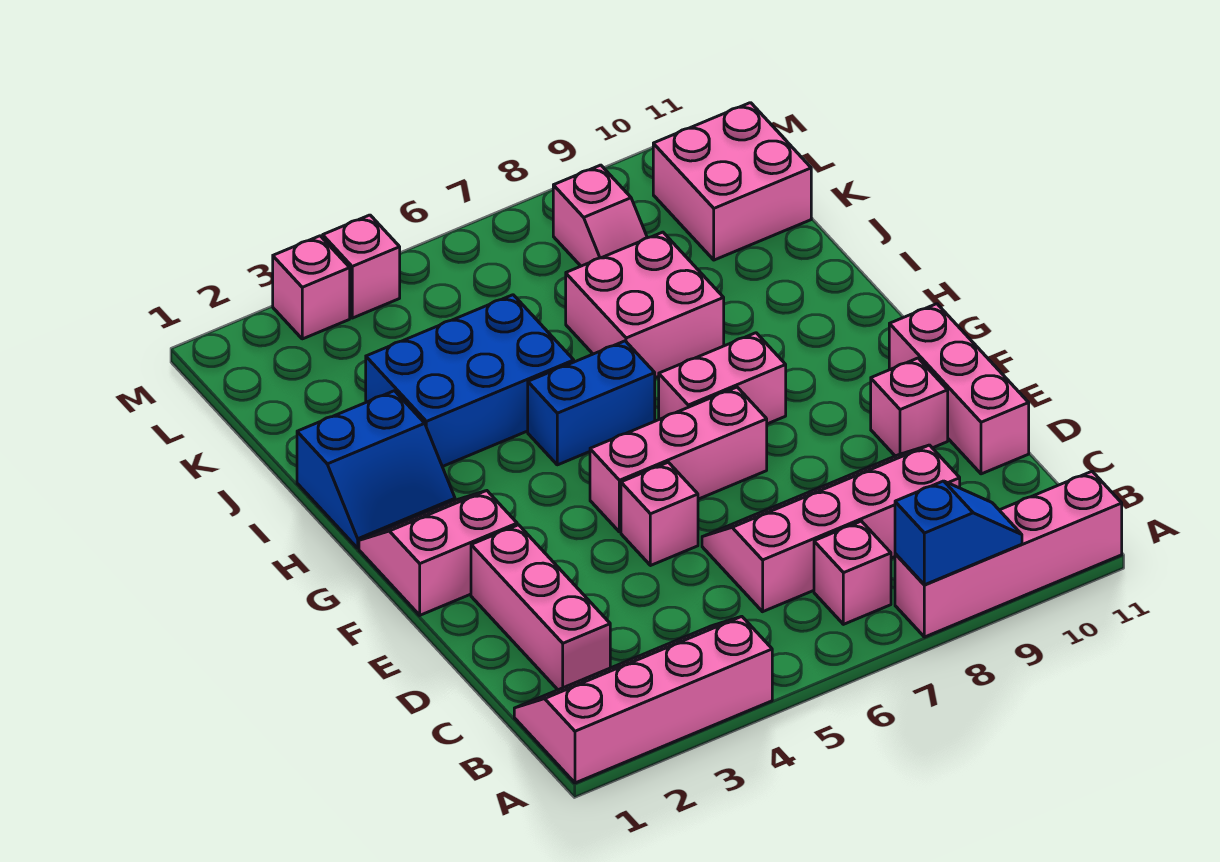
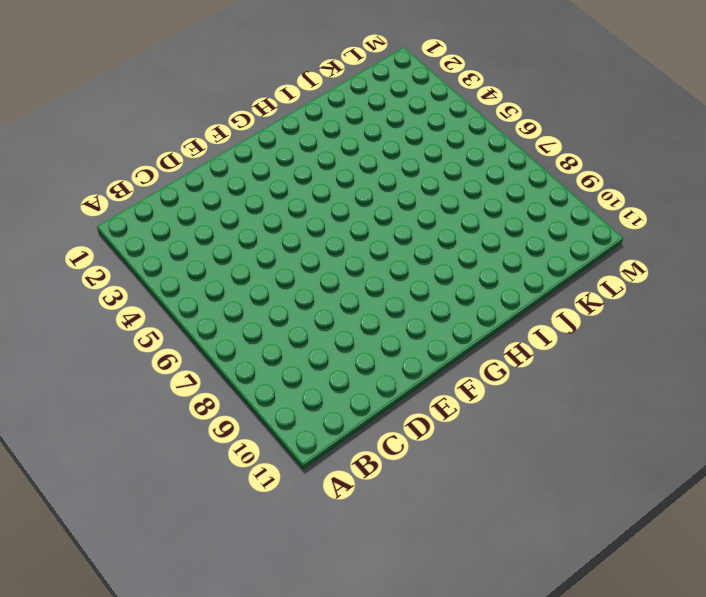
none -> pink 2x4 slope [514,616,772,783]
none -> pink 1x4 brick [895,471,1122,637]
none -> pink 1x1 brick [814,521,891,624]

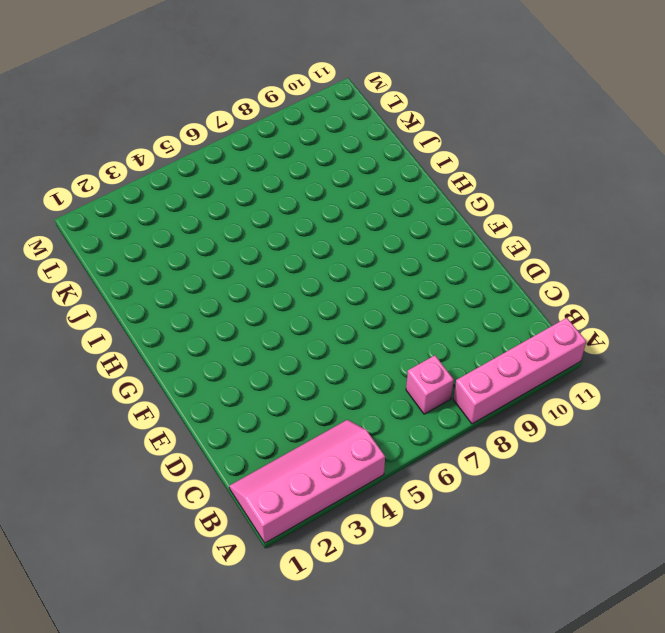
none -> pink 1x3 brick [471,525,610,690]
none -> pink 2x4 slope [702,445,960,612]
none -> pink 1x3 brick [889,304,1029,474]

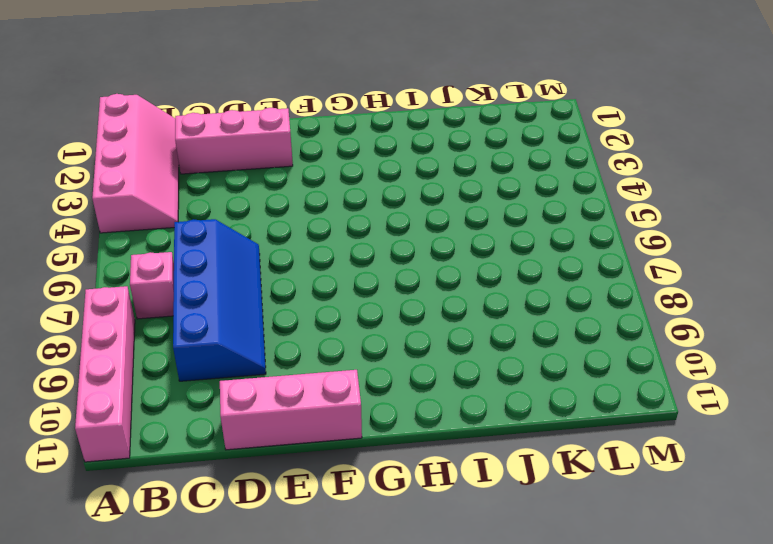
blue 2x4 slope [173,219,266,381] -> pink 2x4 slope [702,445,960,612]
none -> pink 1x1 brick [621,462,698,566]
none -> pink 1x1 brick [871,358,948,456]
none -> pink 2x2 slope [359,491,517,615]

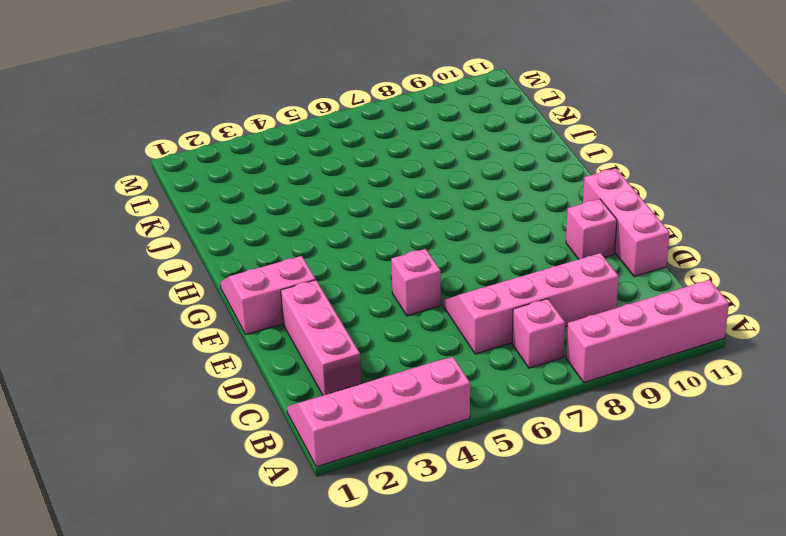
none -> pink 1x3 brick [590,387,767,532]
none -> pink 1x2 brick [659,333,786,424]
none -> blue 2x2 slope [297,391,455,548]

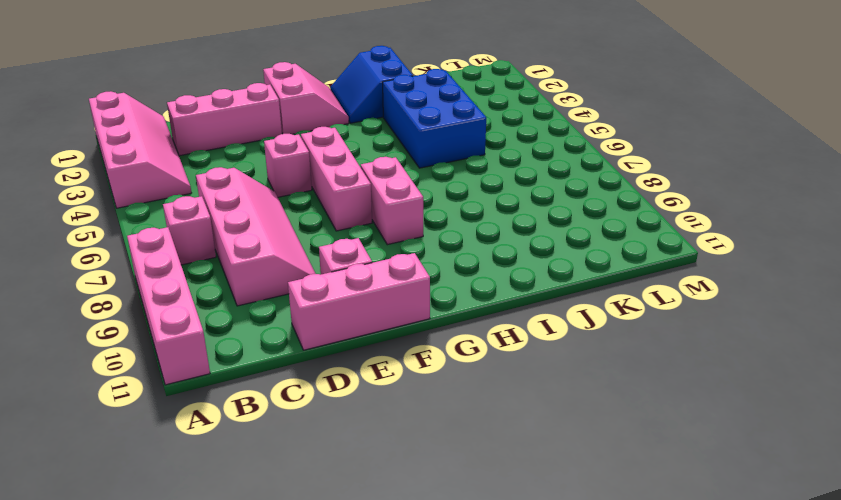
none -> blue 1x2 brick [528,341,655,465]
none -> pink 2x2 brick [566,232,724,378]
none -> pink 1x2 slope [553,165,647,266]

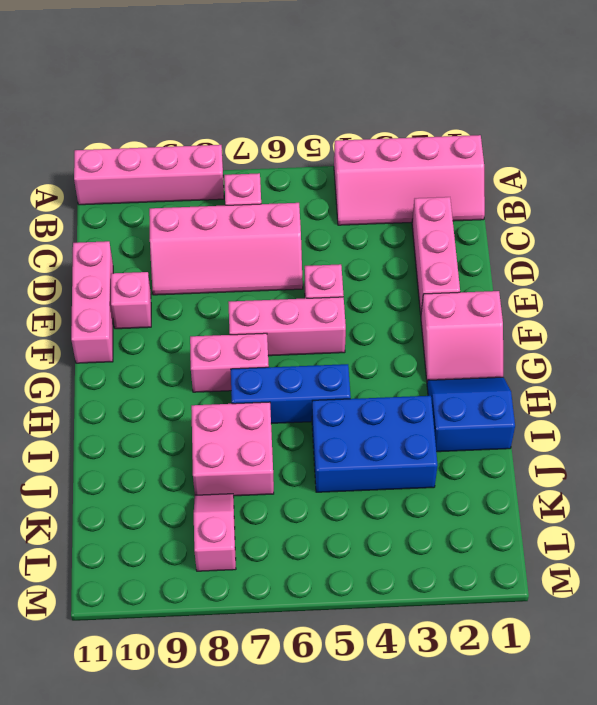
blue 1x3 brick [231,364,351,423] -> blue 1x2 brick [528,341,655,465]
none -> pink 2x2 brick [653,103,811,260]
none -> pink 1x1 brick [273,236,350,339]
none -> pink 1x1 brick [323,215,400,318]

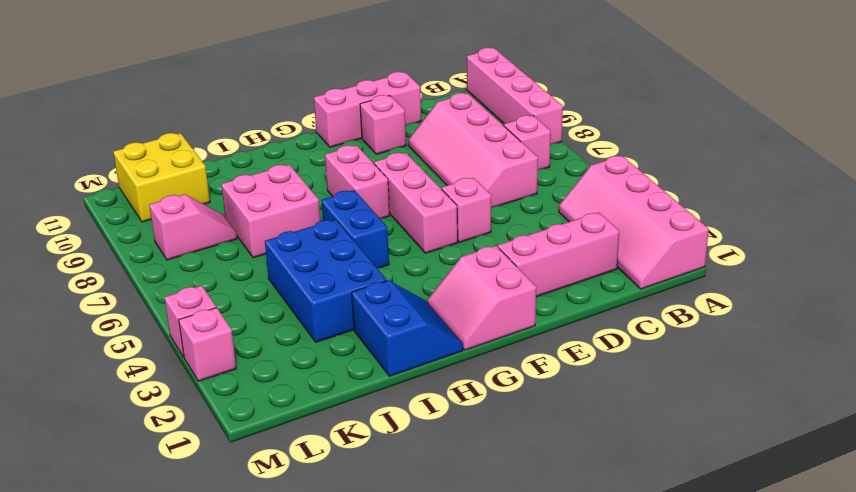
yellow 2x2 brick [113,133,210,222] -> pink 2x2 brick [653,103,811,260]
none -> blue 1x2 slope [895,481,1022,585]

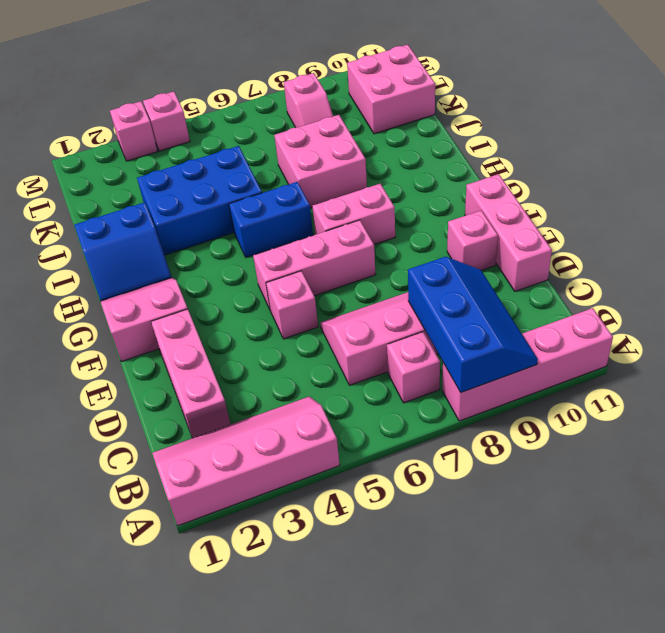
blue 2x3 slope [408,257,538,393] -> blue 1x2 slope [895,481,1022,585]

